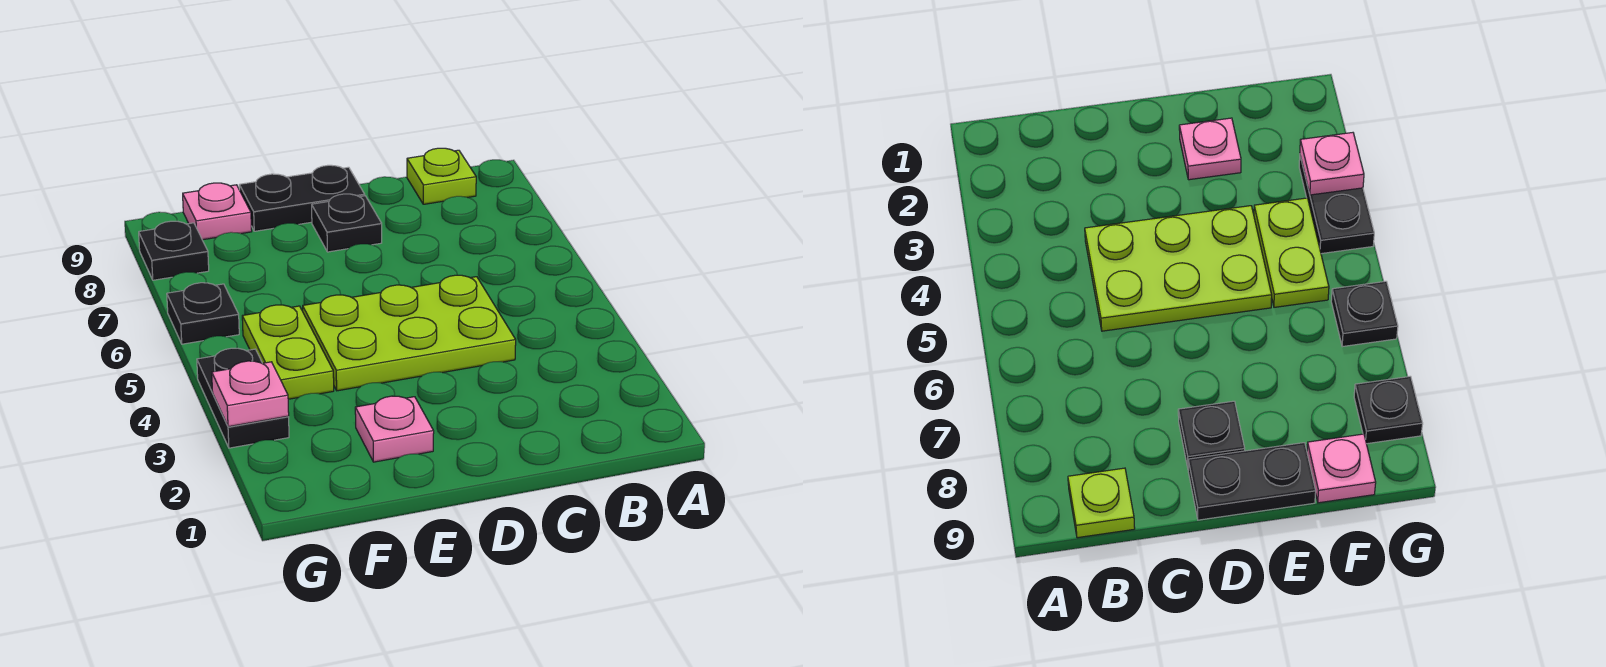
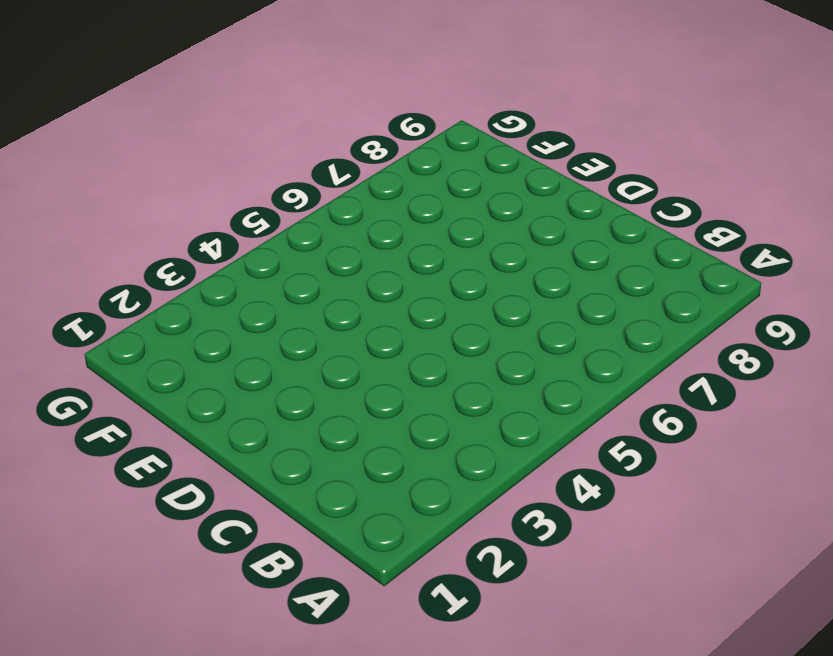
none -> lime 1x1 plate [407,148,476,204]
none -> lime 2x3 plate [303,275,516,391]

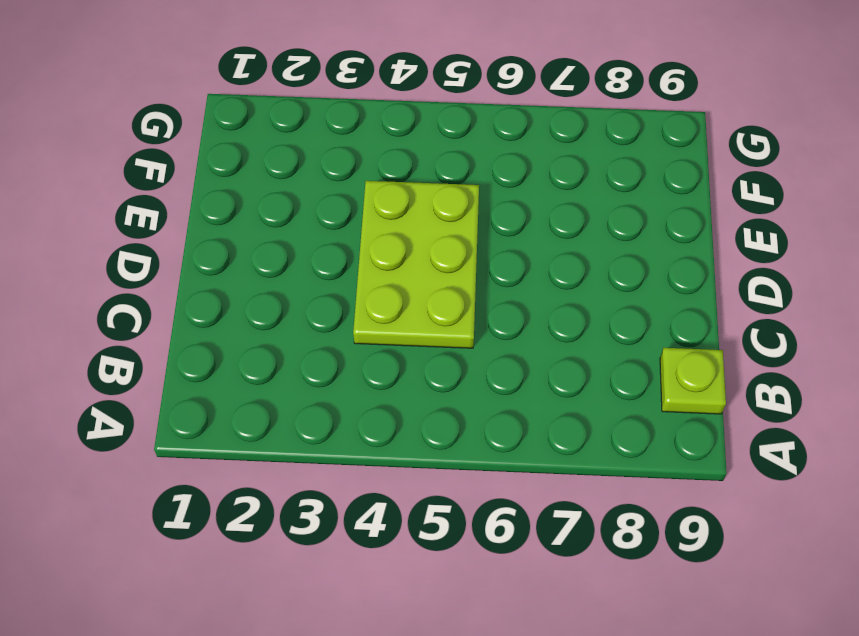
none -> black 1x1 plate [312,194,382,252]
none -> black 1x2 plate [239,165,365,231]

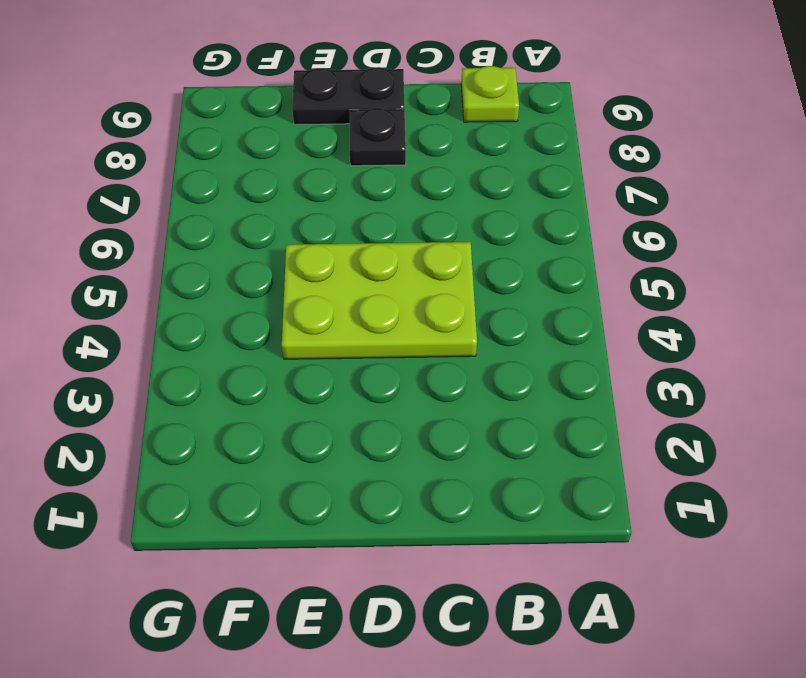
none -> pink 1x1 plate [355,396,434,462]
none -> lime 1x2 plate [242,305,334,399]

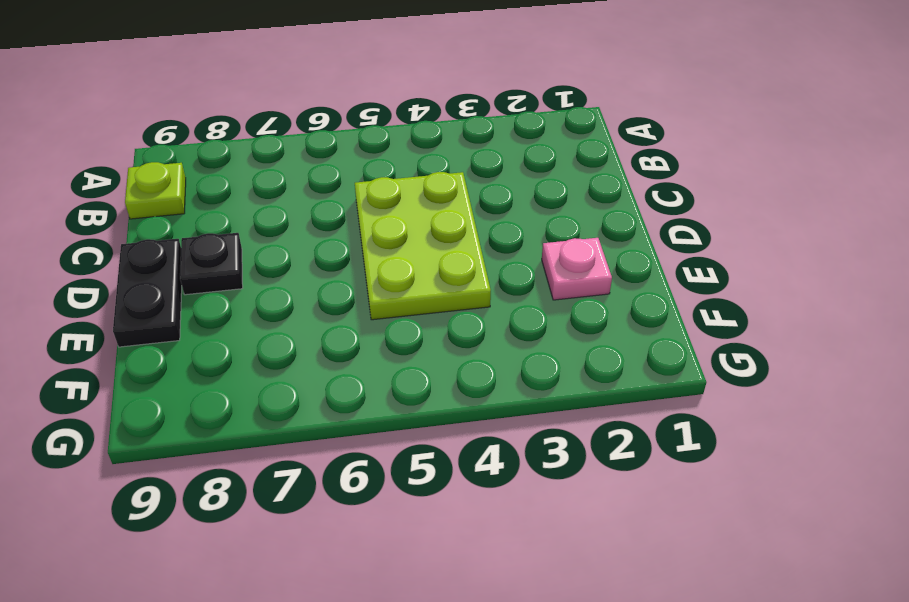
none -> lime 1x2 plate [242,305,334,399]
none -> pink 1x1 plate [183,183,252,240]

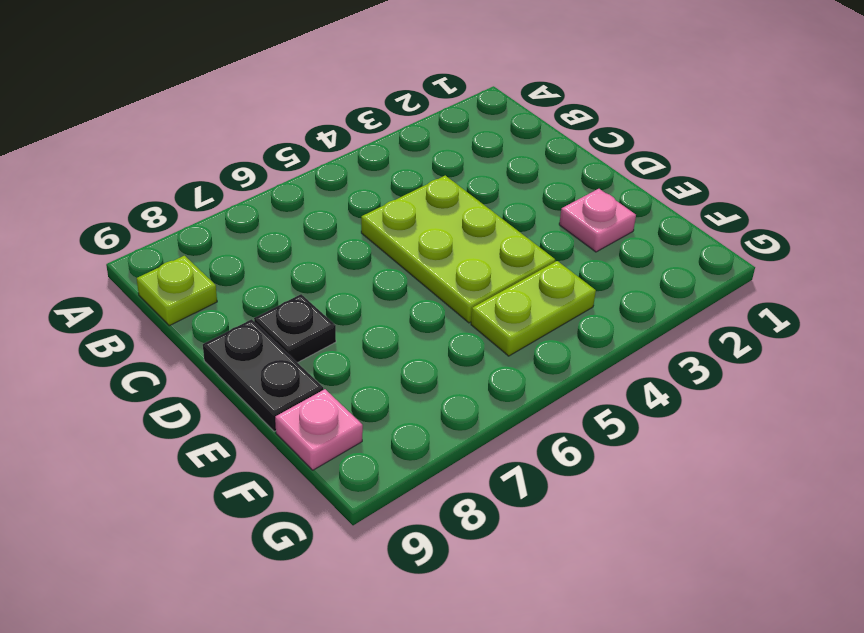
none -> black 1x2 plate [197,348,289,448]
none -> black 1x1 plate [167,283,239,344]

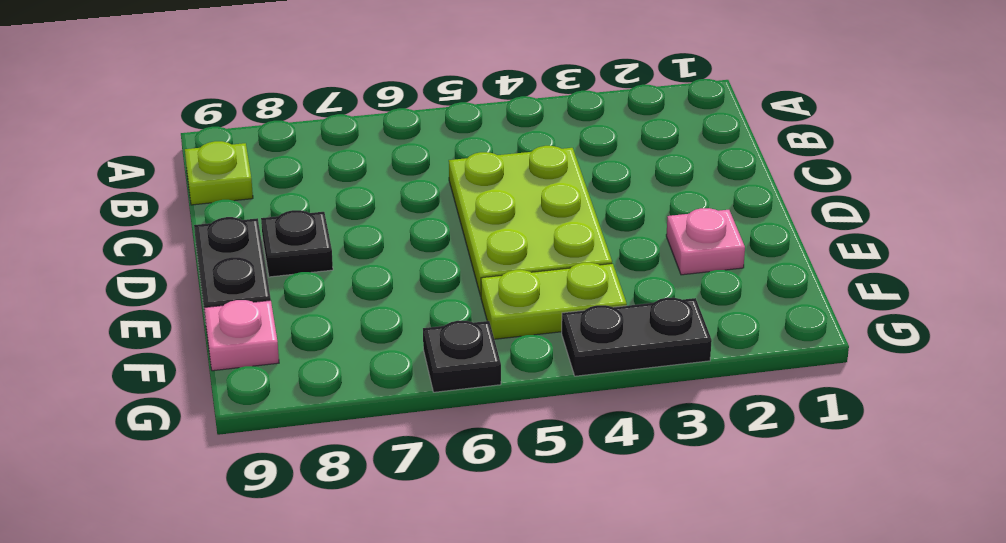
none -> black 1x1 plate [139,221,209,280]
none -> pink 1x1 plate [212,361,289,427]

